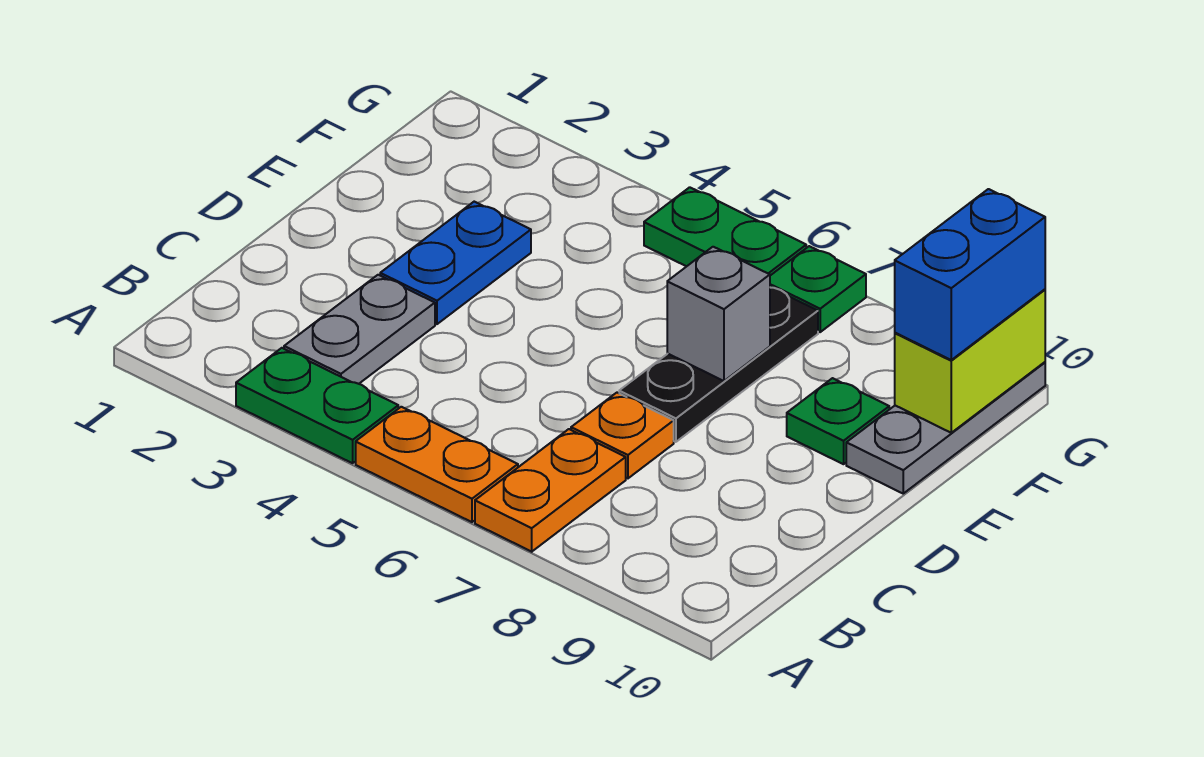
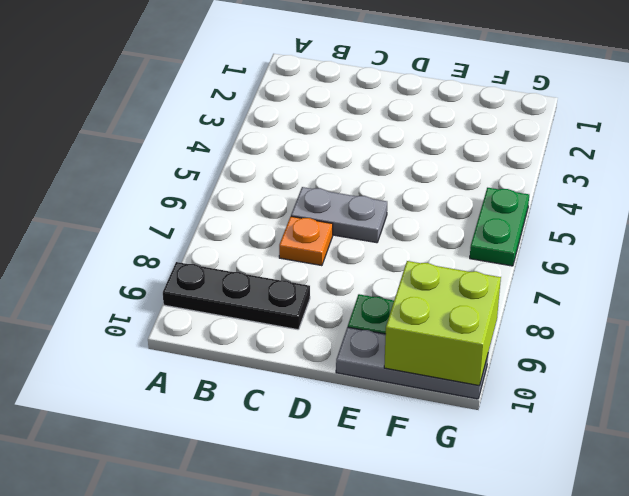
black 1x3 plate [163,262,310,330] -> black 1x3 plate moved to [619,287,818,442]
grey 1x2 plate [291,187,387,243] -> grey 1x2 plate moved to [284,275,435,384]
lime 2x2 brick [384,261,501,386] -> lime 1x2 brick [895,289,1045,433]
none -> green 1x2 plate [236,348,398,463]
none -> orange 1x2 plate [356,407,518,522]
none -> orange 1x2 plate [475,429,626,552]

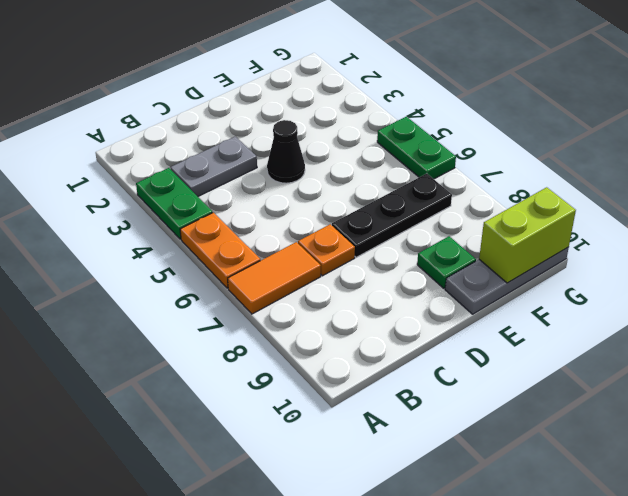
orange 1x2 tile [228,242,321,314] -> orange 1x2 plate [475,429,626,552]
black 1x1 cone [267,120,305,183] -> none
none -> blue 1x2 plate [380,202,531,324]
none -> green 1x1 plate [770,246,866,332]
none -> grey 1x1 brick [667,247,770,381]

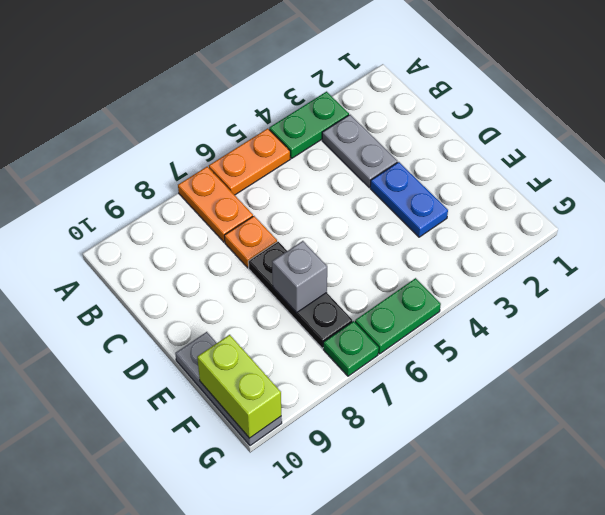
none -> green 1x1 plate [787,378,889,464]
none -> blue 1x2 brick [895,189,1045,360]

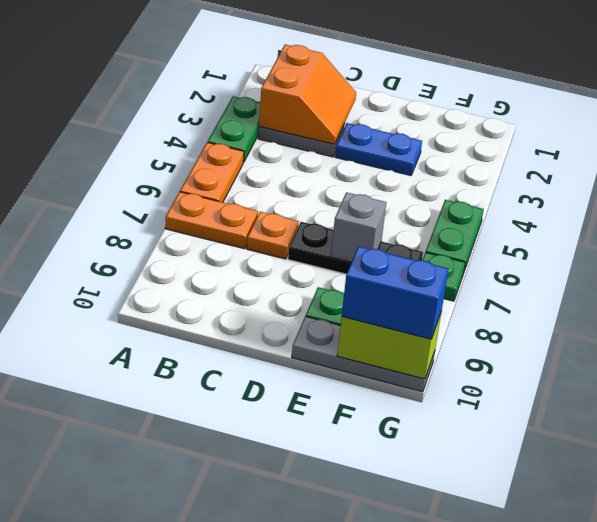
orange 2x2 slope [259,44,356,144] -> none

